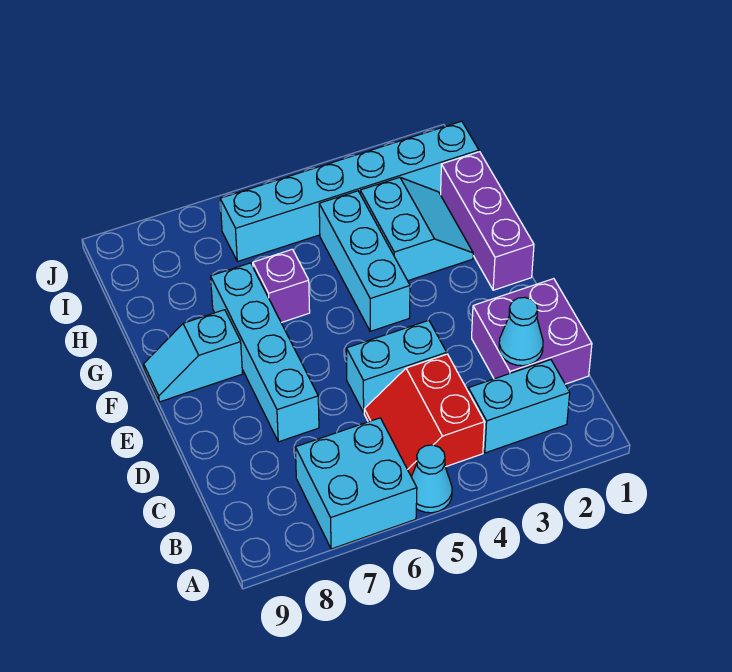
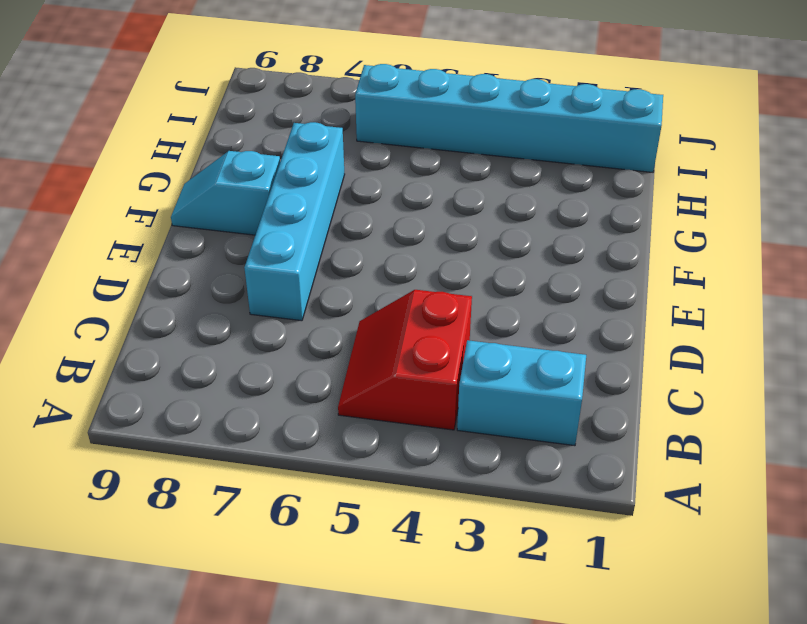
none -> cyan 1x1 cone [412,445,452,513]
none -> cyan 2x2 brick [295,418,417,549]
none -> purple 2x2 brick [472,279,592,384]

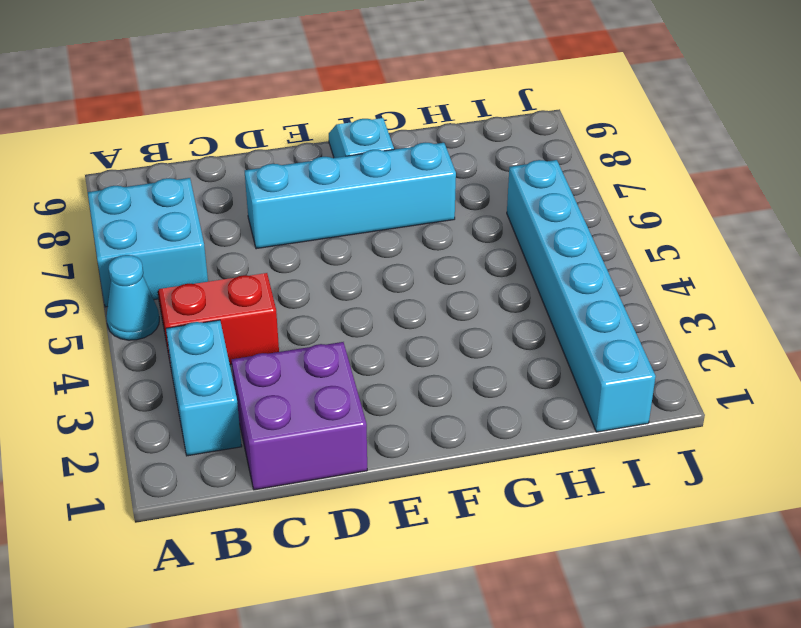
none -> cyan 1x2 brick [346,320,447,413]
none -> purple 1x3 brick [441,152,534,290]
none -> cyan 1x3 brick [319,191,410,331]

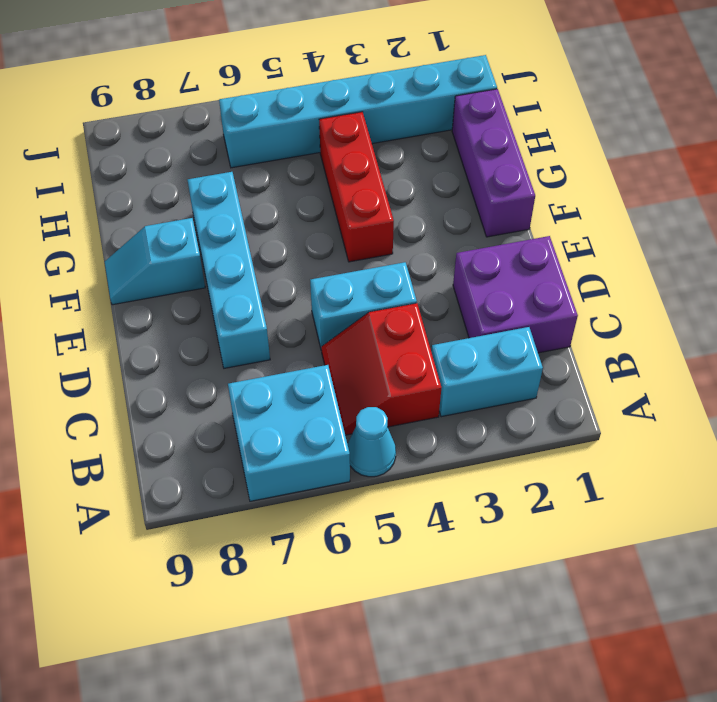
red 1x3 brick [319,112,394,262] -> cyan 1x3 brick [319,191,410,331]
none -> cyan 2x2 slope [360,177,473,281]
none -> purple 1x1 brick [253,249,310,323]
none -> cyan 1x1 cone [499,297,543,366]

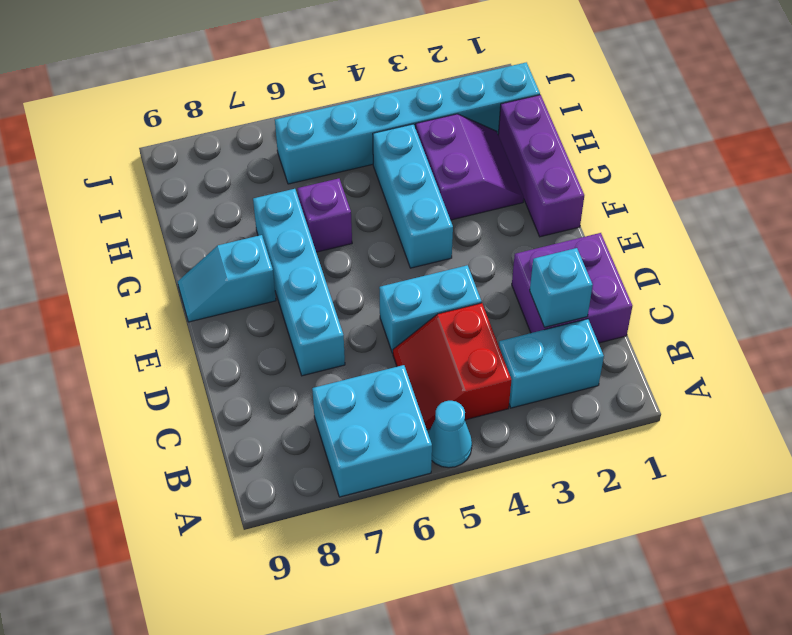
cyan 1x1 brick [530,248,593,327] -> cyan 1x1 cone [499,297,543,366]
purple 2x2 slope [416,114,524,220] -> cyan 2x2 slope [360,177,473,281]

